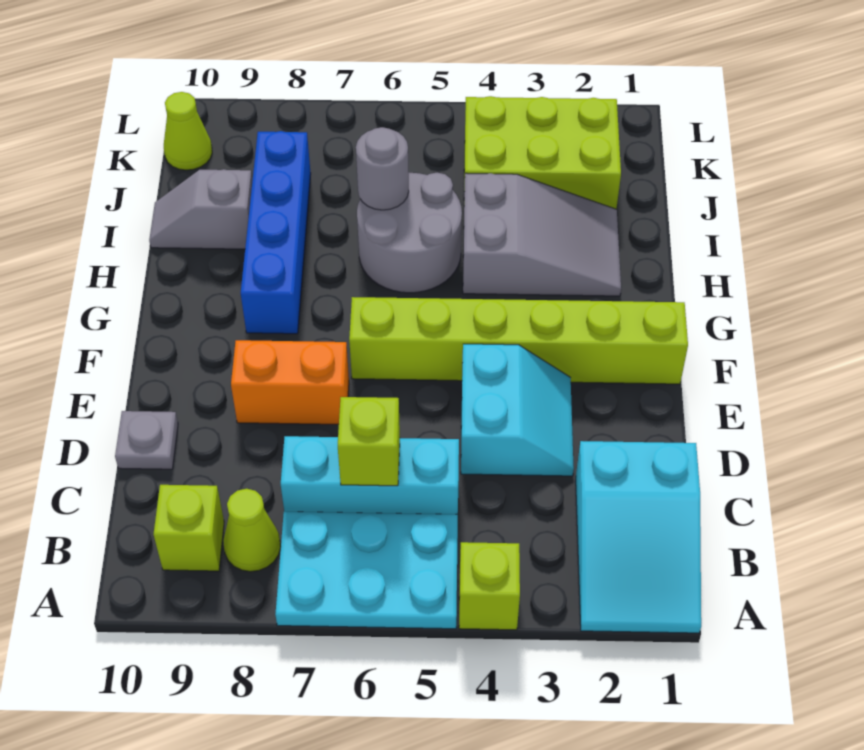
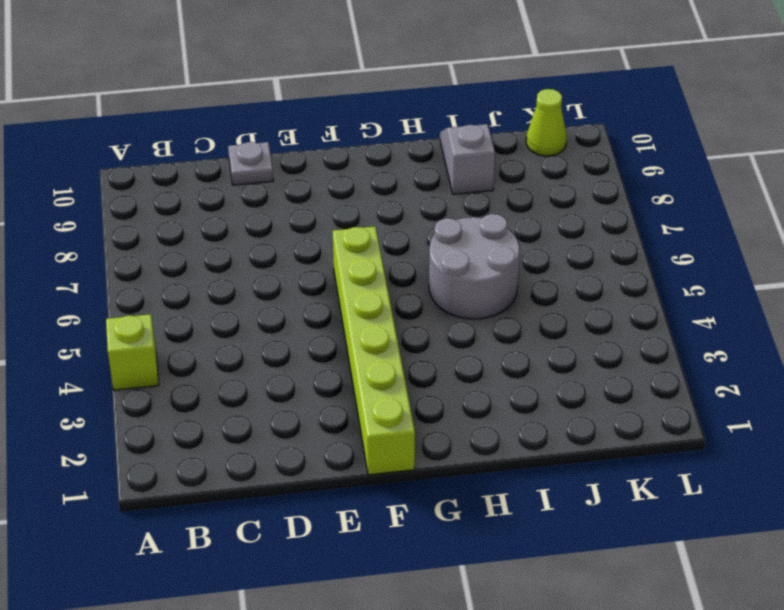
none -> cyan 2x3 slope [576,441,701,633]
none -> cyan 2x3 plate [275,512,458,629]
none -> lime 1x1 cone [223,489,281,572]

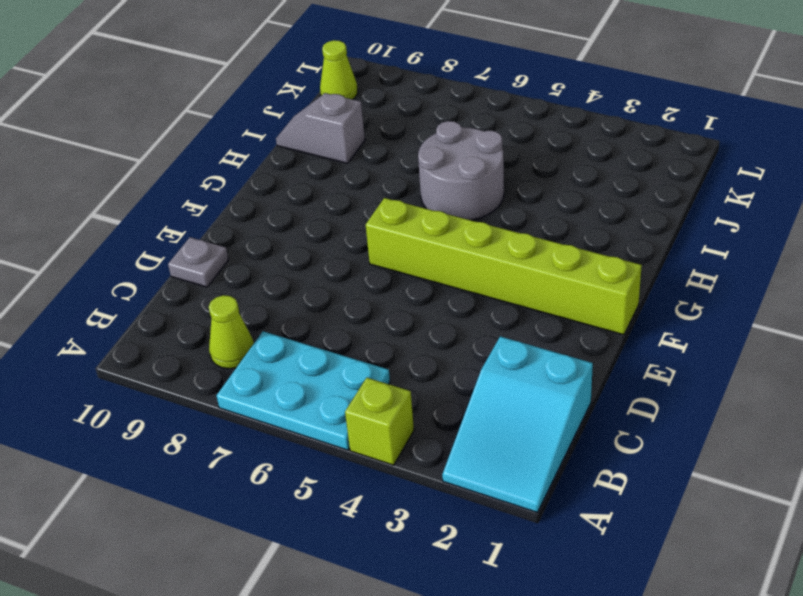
none -> lime 1x1 brick [153,485,224,571]
none -> cyan 1x3 brick [281,436,459,514]
none -> cyan 2x2 slope [461,344,574,476]

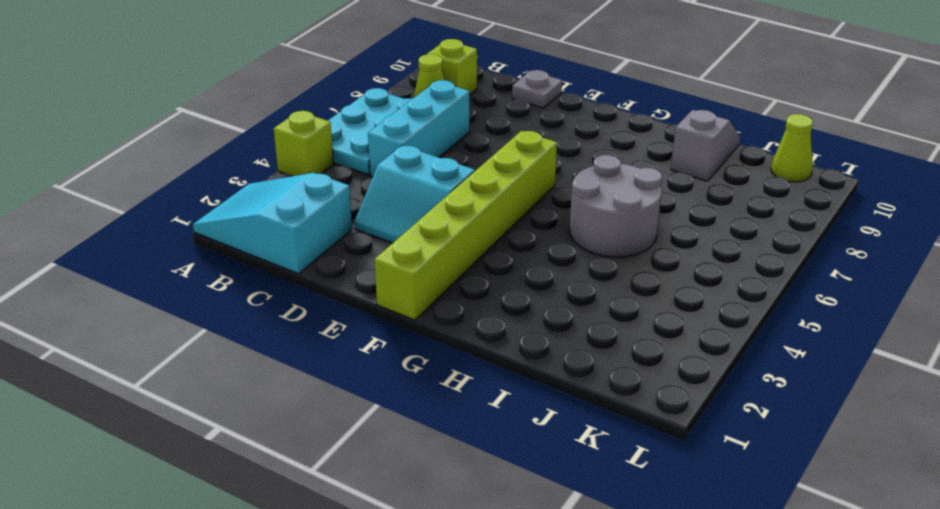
none -> orange 1x2 brick [231,340,349,424]
none -> blue 1x4 brick [241,131,311,334]
none -> grey 2x3 slope [463,173,621,296]

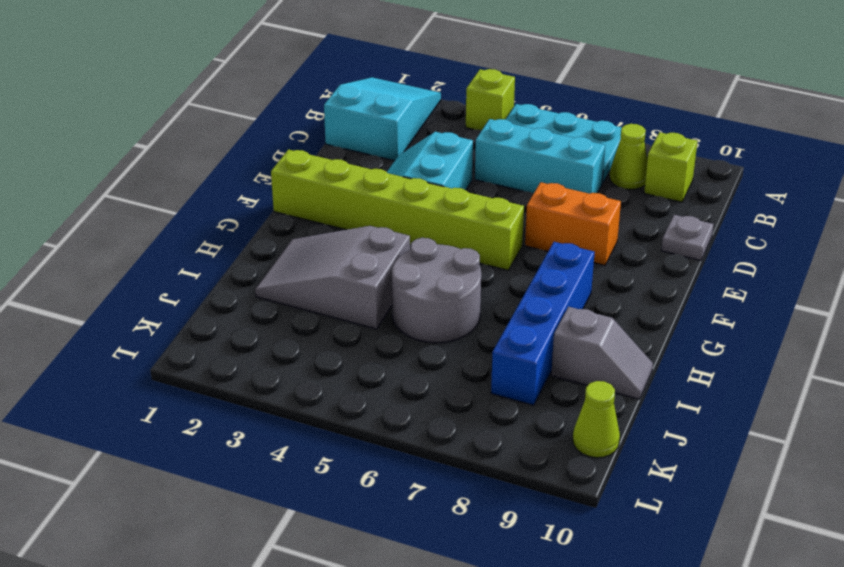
none -> lime 2x3 brick [464,96,621,209]
none -> lime 1x1 brick [338,397,400,486]
none -> grey 1x1 round brick [356,127,409,210]

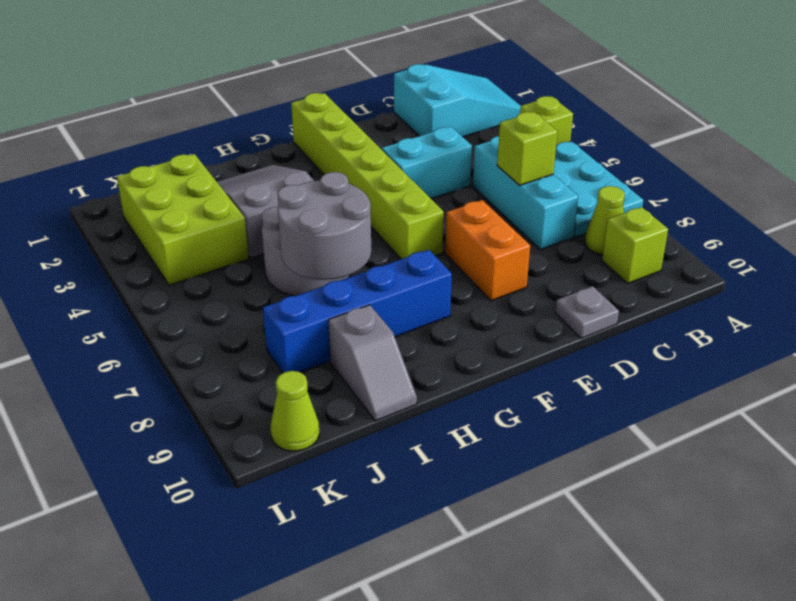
grey 2x2 round brick [278,172,371,280] -> grey 1x1 round brick [356,127,409,210]

